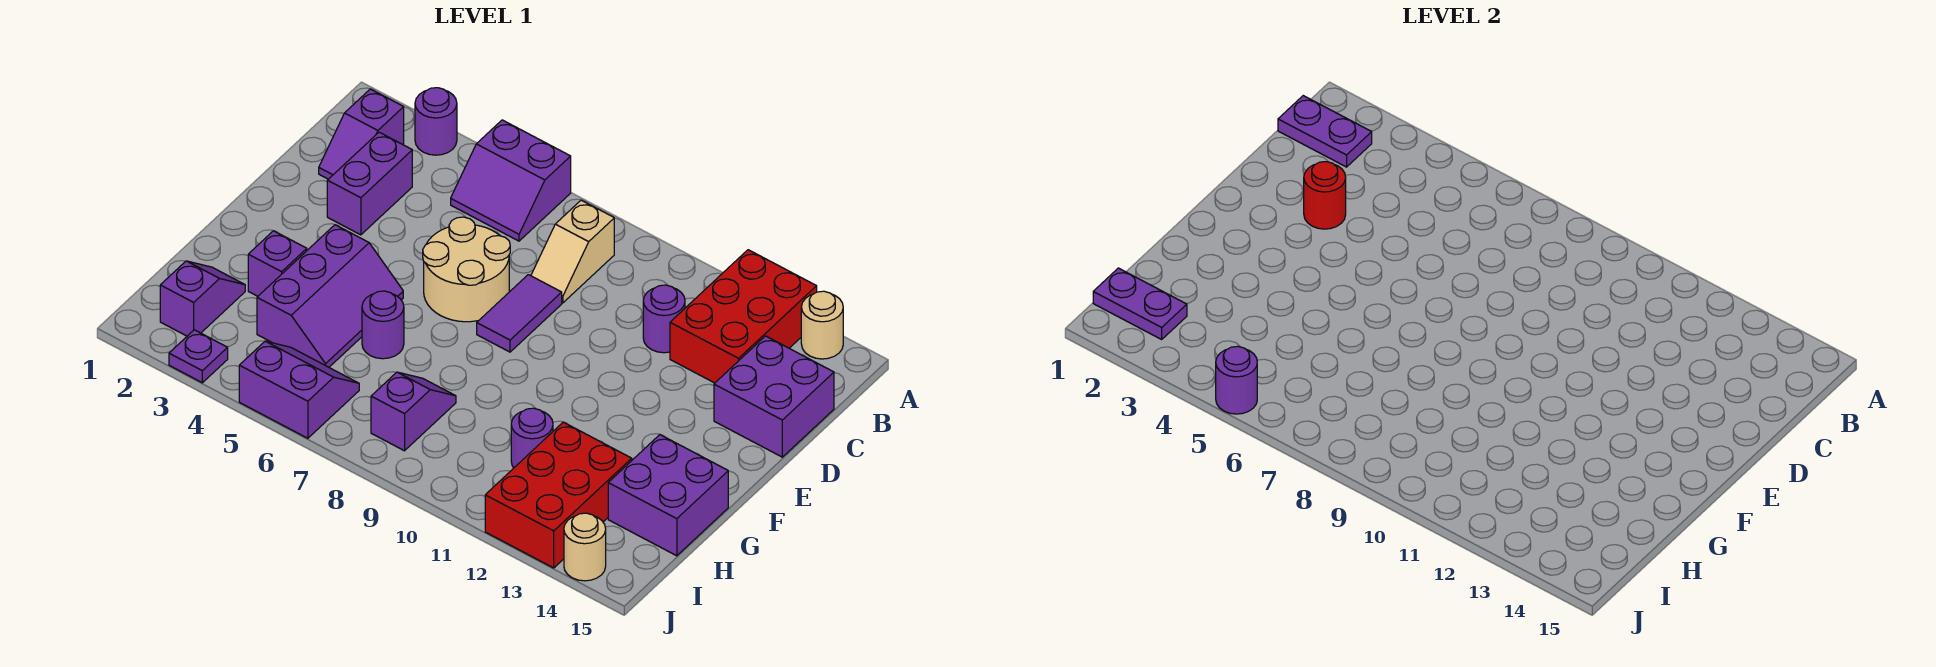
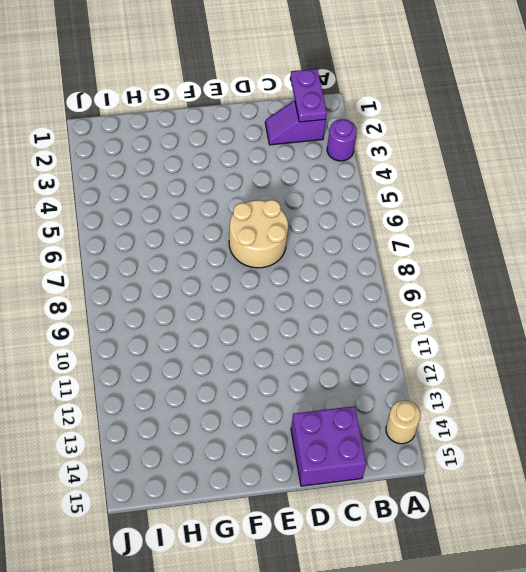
none -> purple 2x2 slope [451,120,571,241]
none -> red 2x3 brick [670,250,817,383]
none -> tan 1x2 slope [531,200,614,303]

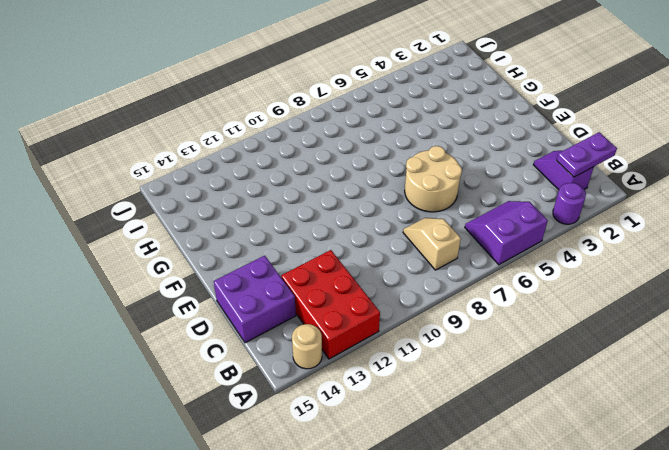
none -> purple 1x2 brick [327,132,412,235]
none -> purple 1x1 round brick [643,285,685,353]
none -> purple 1x2 tile [477,275,562,352]

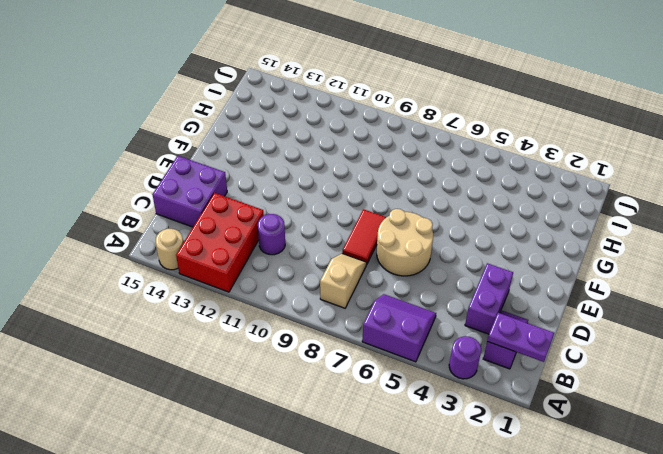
red 1x2 tile [342,209,386,264] -> purple 1x2 tile [477,275,562,352]
none -> purple 2x3 slope [257,225,403,367]
none -> purple 1x1 brick [248,231,307,296]
none -> purple 1x1 round brick [362,291,404,359]

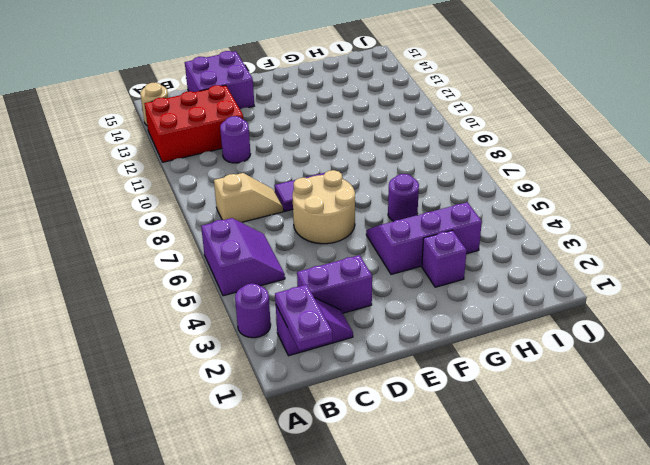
none -> purple 2x2 brick [608,435,728,556]
none -> purple 1x2 slope [160,261,245,336]
none -> purple 1x2 slope [371,372,456,451]

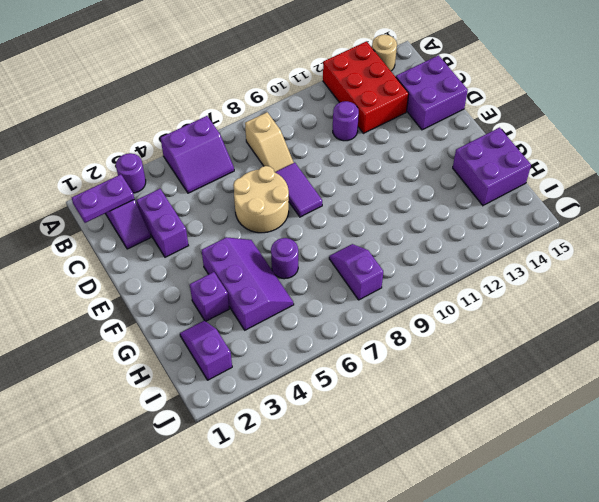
none -> purple 1x1 round brick [511,408,553,468]
none -> red 2x3 brick [485,422,632,568]
none -> purple 2x2 slope [239,341,359,438]

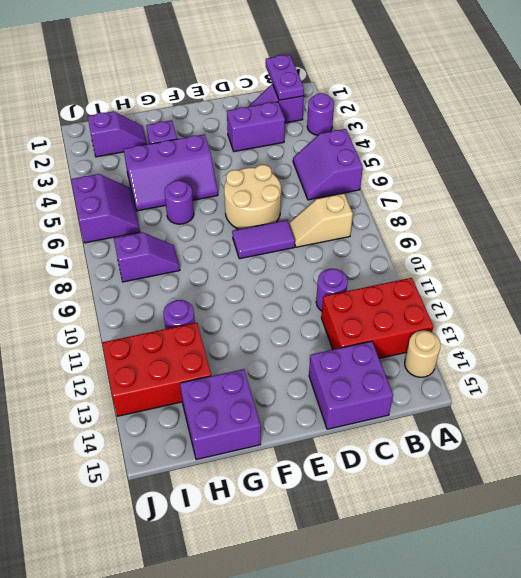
none -> purple 1x1 plate [169,330,228,383]
none -> tan 1x1 round brick [564,513,606,581]
none -> red 1x1 round brick [1304,162,1346,229]

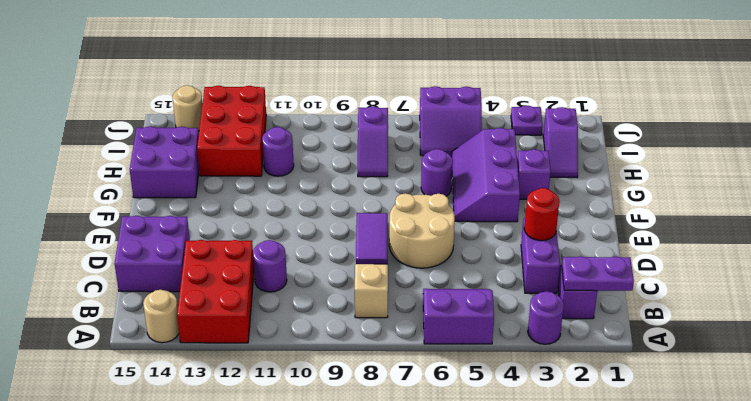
none -> purple 1x2 plate [1093,268,1187,339]
none -> purple 1x1 round brick [1216,346,1257,414]

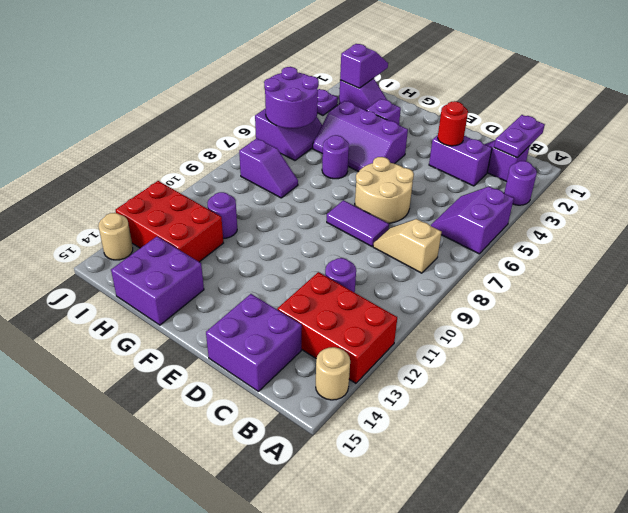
purple 1x2 slope [340,44,388,88] -> purple 1x2 plate [1093,268,1187,339]
purple 2x2 round brick [264,67,319,128] -> purple 1x1 round brick [1216,346,1257,414]

